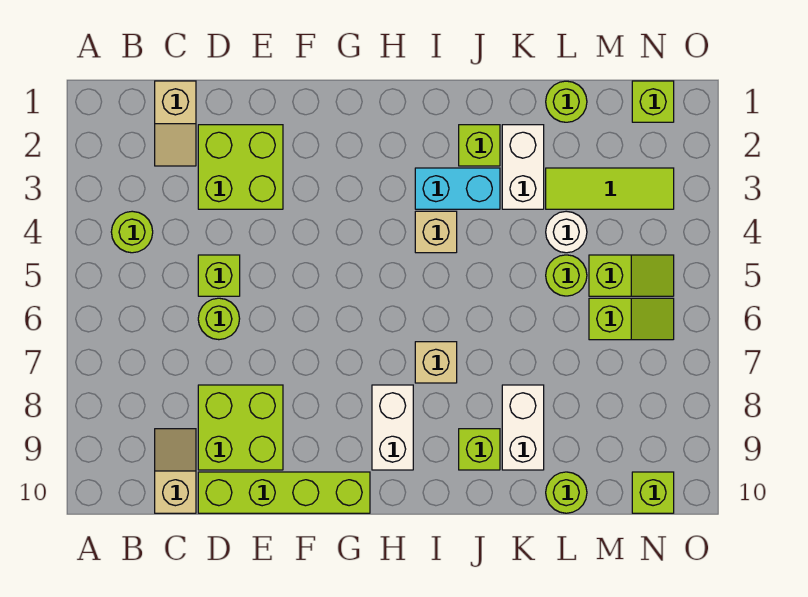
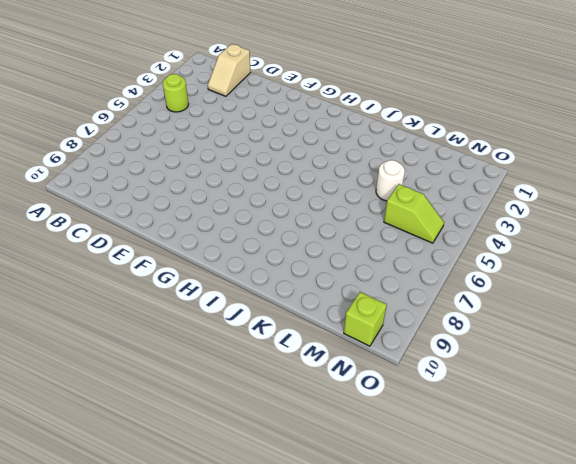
none -> tan 1x2 slope [155,429,196,513]
none -> lime 2x2 brick [198,125,283,209]
none -> lime 1x1 brick [198,255,240,296]

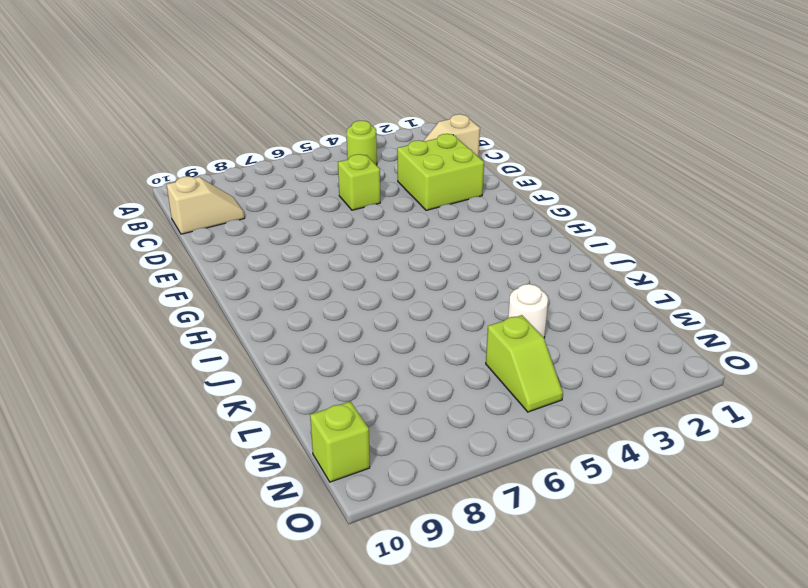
none -> lime 1x1 round brick [198,298,240,340]
none -> lime 2x2 brick [198,385,283,470]
none -> lime 1x4 brick [198,472,370,513]

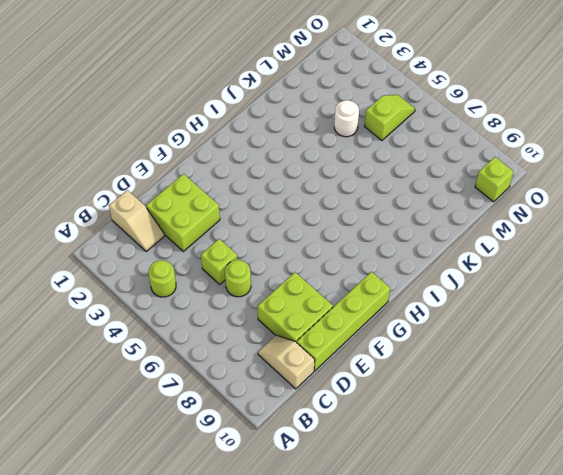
none -> white 1x2 brick [372,385,413,470]
none -> cyan 1x2 brick [415,168,500,209]
none -> tan 1x1 brick [415,211,457,253]

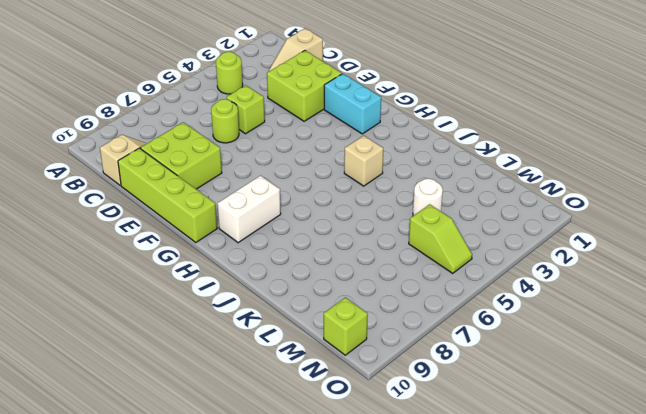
cyan 1x2 brick [324,74,381,134] -> cyan 1x2 brick moved to [415,168,500,209]
none -> tan 1x1 brick [415,342,457,383]
none -> lime 1x1 brick [459,125,500,166]
none -> lime 1x1 brick [459,429,500,470]

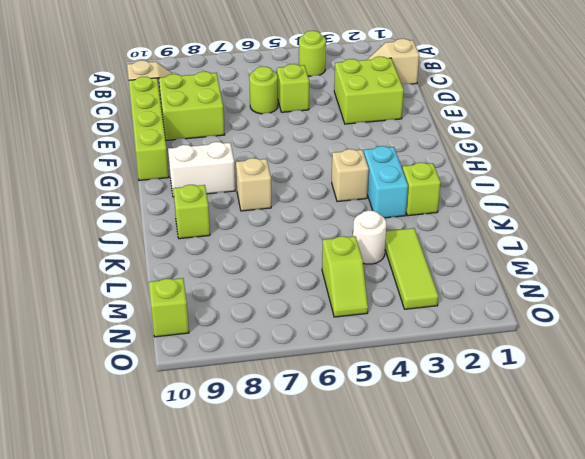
none -> white 1x2 brick [502,125,544,209]
none -> white 1x2 brick [502,385,544,470]
none -> lime 1x1 round brick [546,81,587,122]

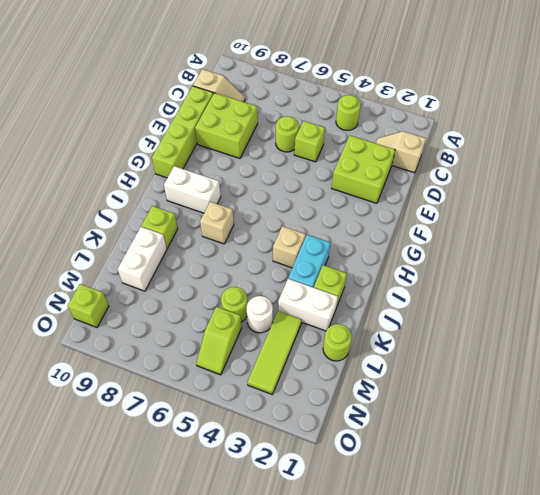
white 1x2 brick [118,227,167,291] -> white 1x2 brick turned to [502,385,544,470]
none -> lime 1x1 round brick [546,472,587,513]
none -> lime 1x2 slope [589,298,674,340]
none -> lime 1x1 brick [632,81,674,122]

